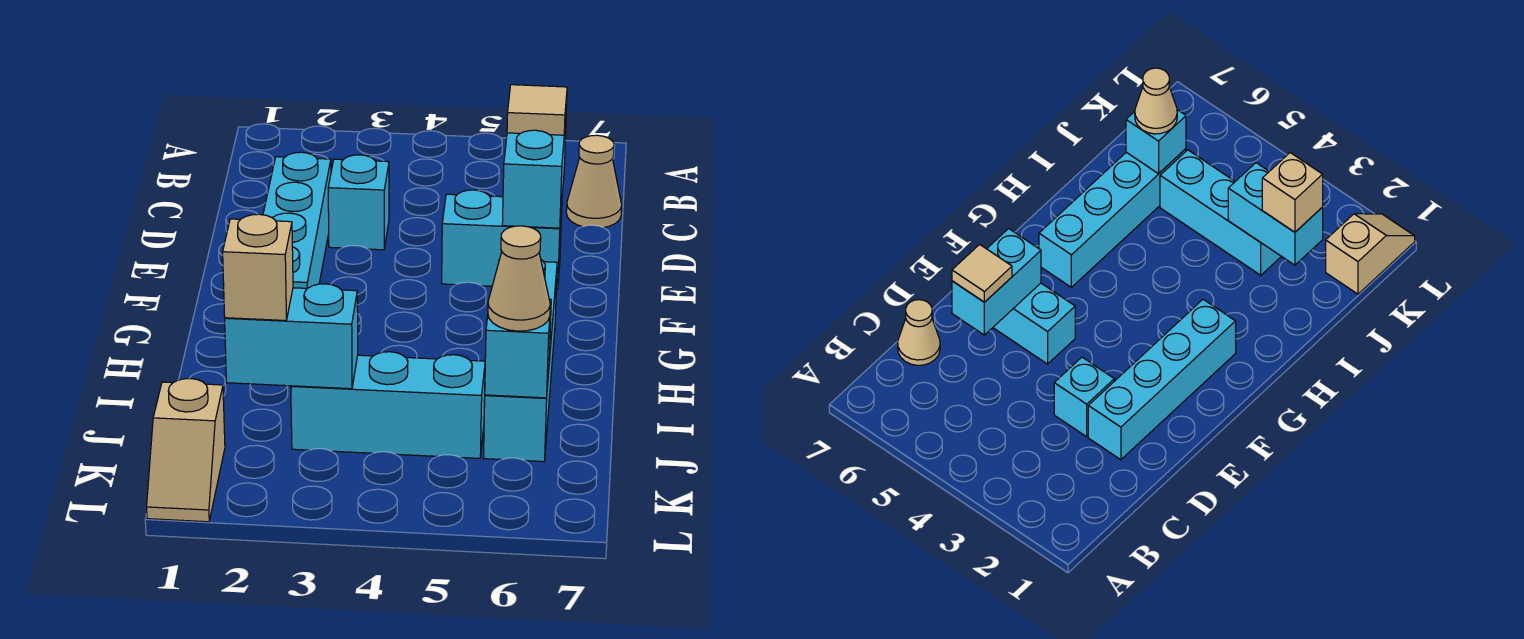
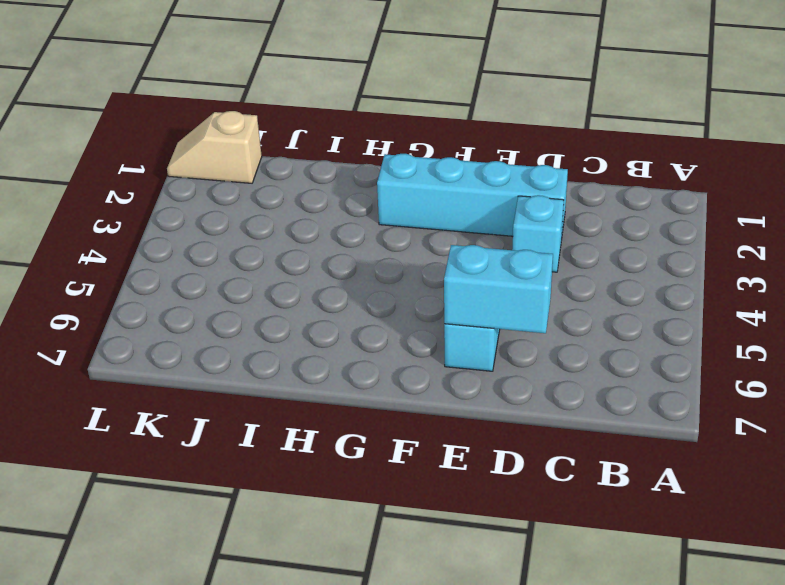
none -> tan 1x1 cone [566,135,622,228]
none -> cyan 1x4 brick [484,260,557,462]
none -> cyan 1x3 brick [291,352,485,458]

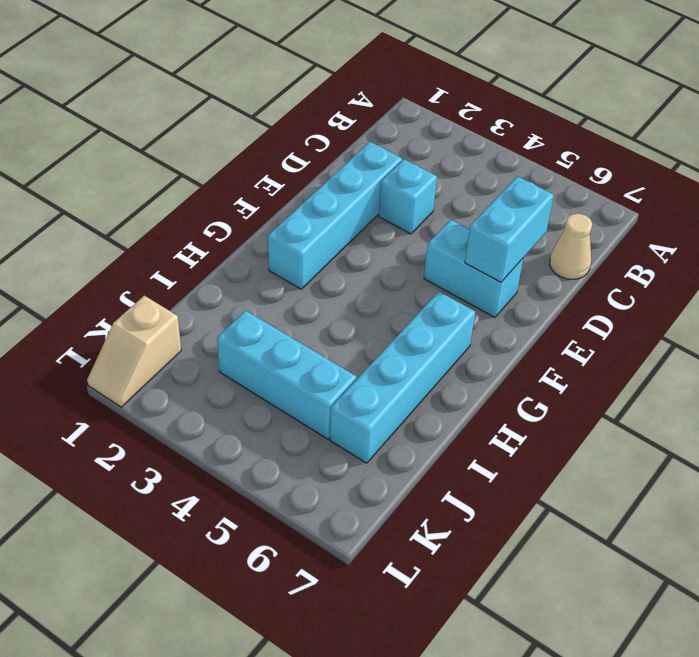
none -> cyan 1x2 brick [225,284,358,389]
none -> cyan 1x1 brick [485,299,551,398]
none -> tan 1x1 tile [507,85,567,135]

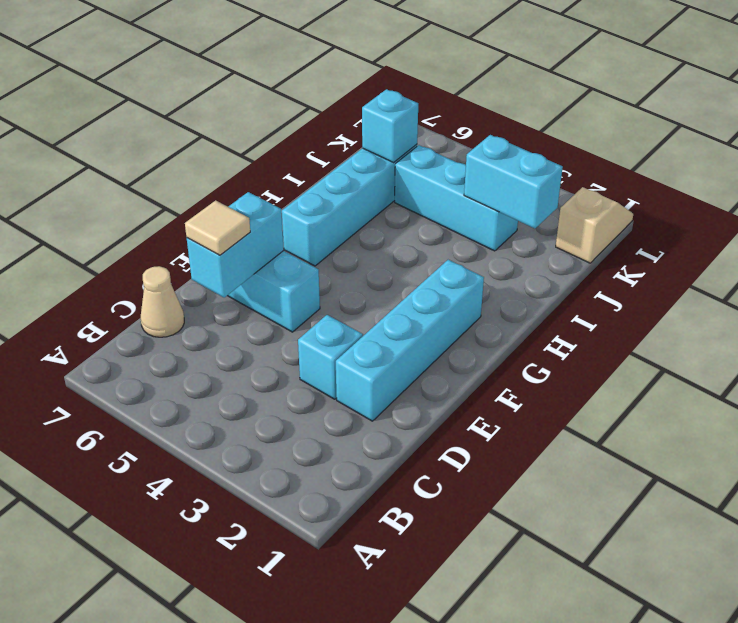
none -> tan 1x1 brick [223,214,293,321]
none -> tan 1x1 cone [488,226,550,331]

